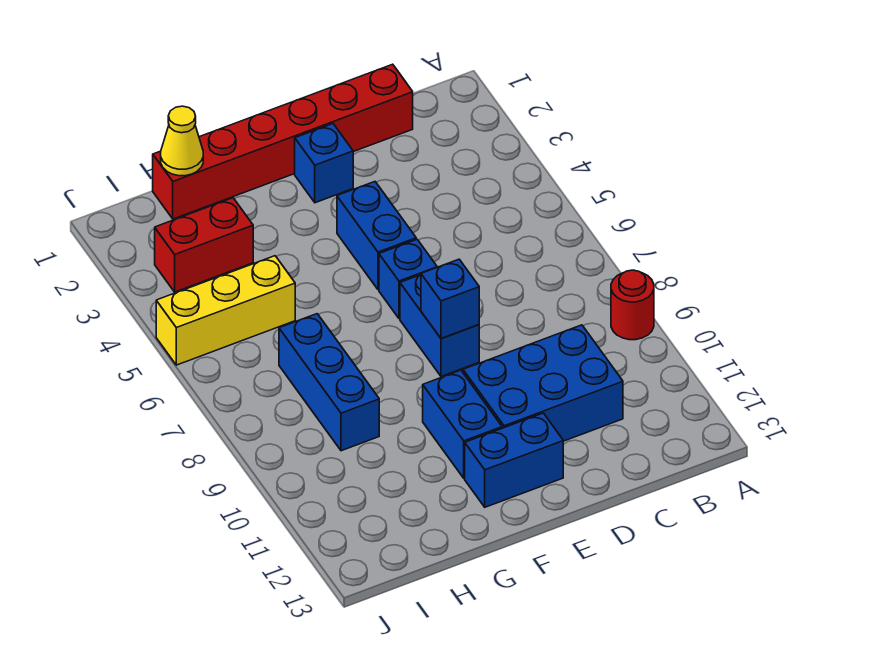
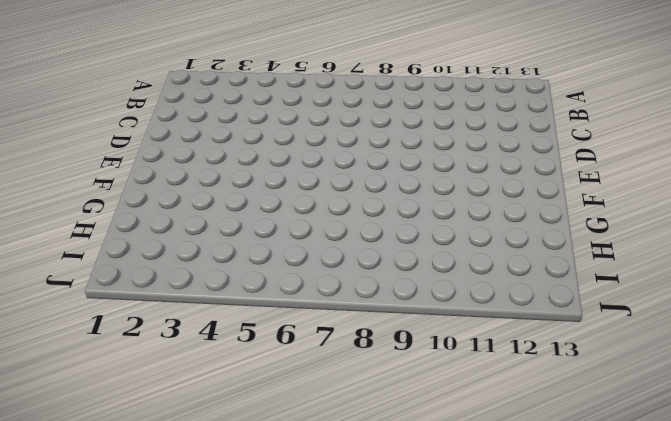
none -> red 1x1 round brick [611,270,654,340]
none -> red 1x6 brick [153,64,413,219]
none -> blue 2x3 brick [463,325,623,441]

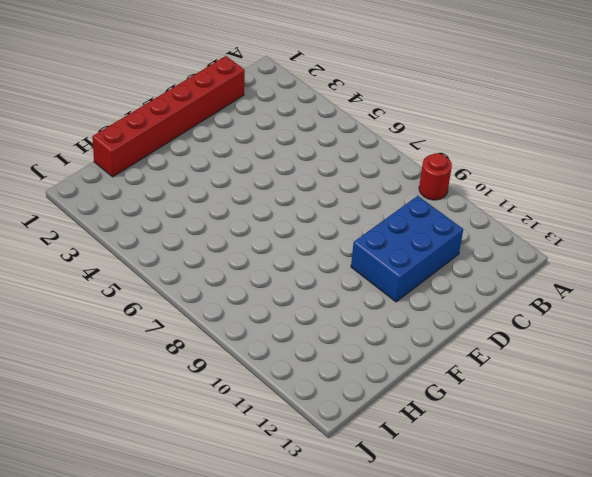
none -> blue 1x1 brick [295,124,353,203]
none -> blue 1x2 brick [337,182,416,290]
none -> blue 1x1 brick [379,239,437,319]

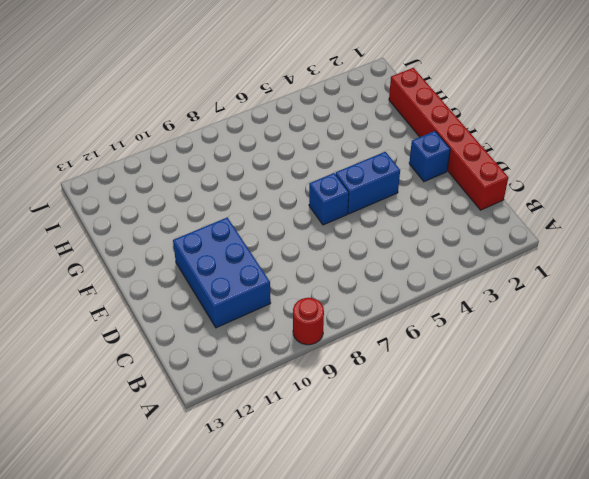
none -> blue 1x2 brick [400,275,479,376]
none -> blue 1x2 brick [465,413,563,507]
none -> blue 1x2 brick [423,370,502,478]

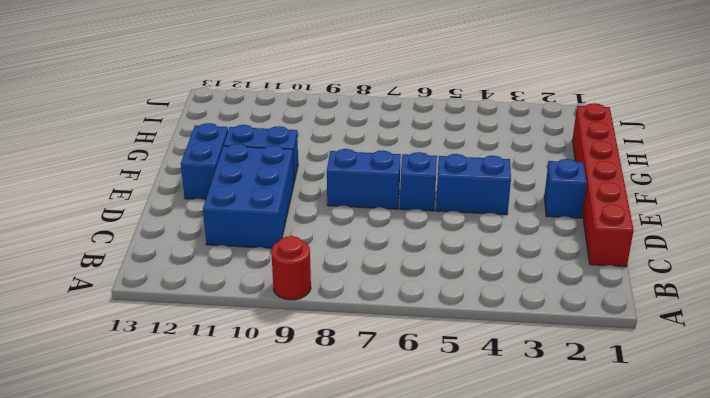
none -> red 1x2 brick [155,198,253,292]
none -> yellow 1x3 brick [156,256,295,365]
none -> blue 1x3 brick [279,314,379,451]

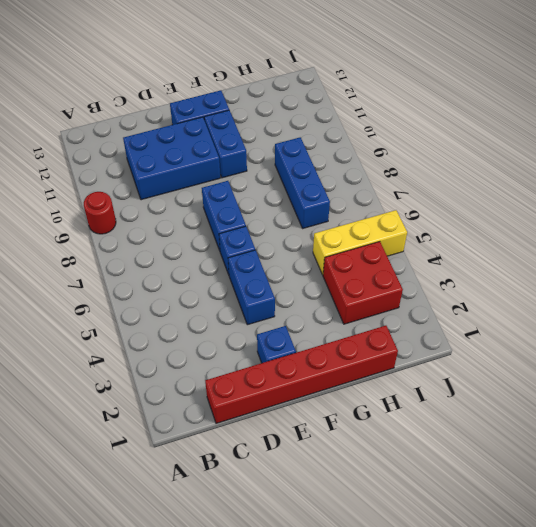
red 2x2 brick [323,242,403,324] -> red 1x2 brick [155,198,253,292]
none -> blue 1x1 brick [421,259,479,338]
none -> yellow 1x1 cone [161,106,203,176]

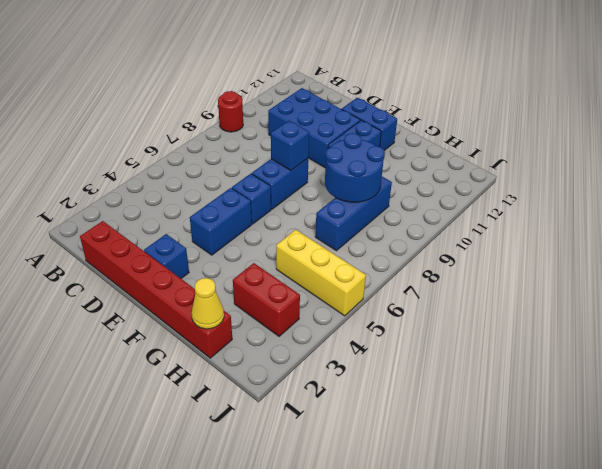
blue 2x2 round brick [325,133,385,202] -> none

